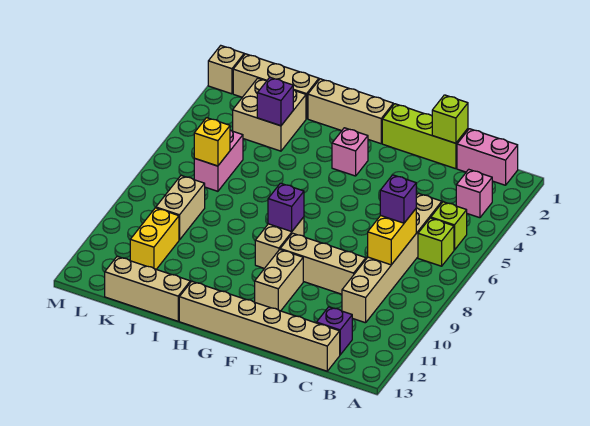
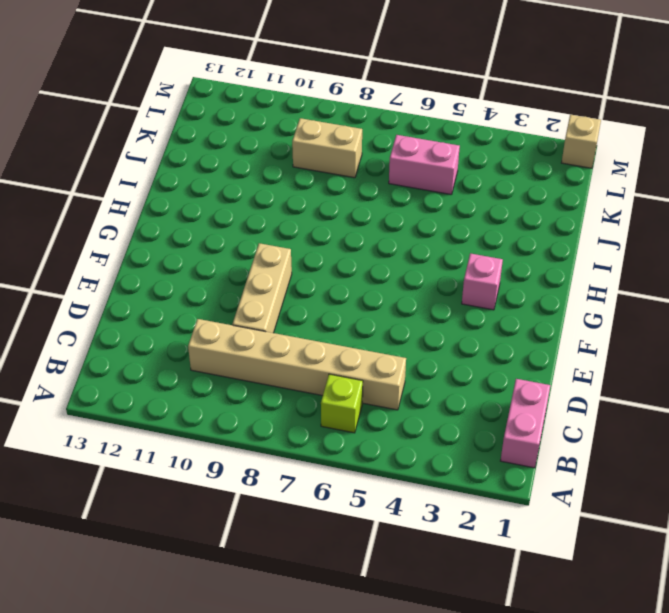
none -> pink 1x1 brick [456,169,492,218]
none -> lime 1x1 brick [431,202,467,250]
none -> purple 1x1 brick [317,307,352,355]

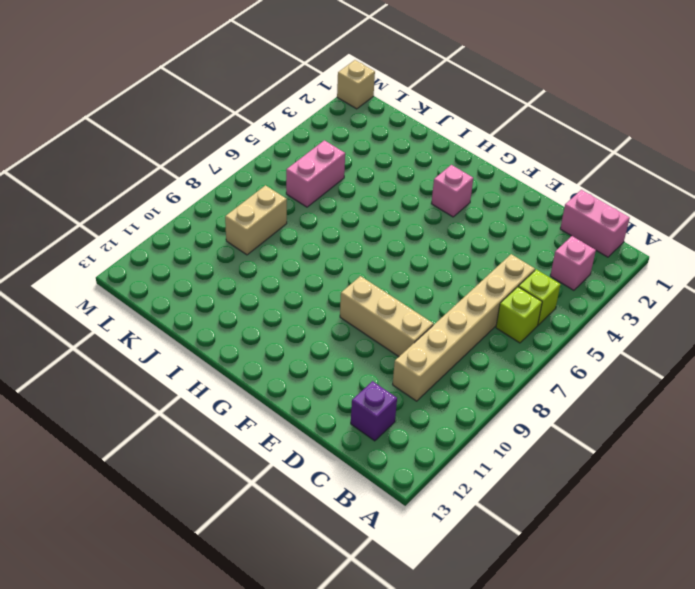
none -> tan 1x6 brick [179,281,340,371]
none -> lime 1x3 brick [382,104,468,169]
none -> tan 1x2 brick [255,250,303,311]

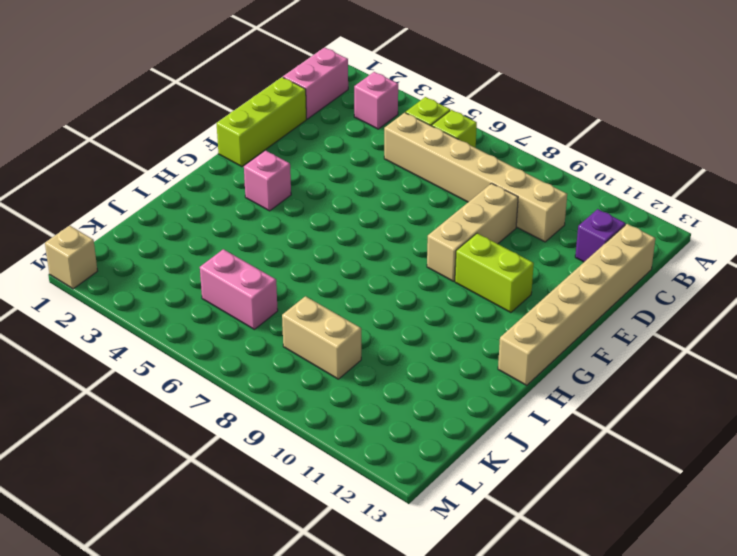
lime 1x2 brick [455,233,534,313] -> tan 1x2 brick [255,250,303,311]
none -> tan 1x3 brick [308,79,393,144]
none -> tan 1x2 brick [255,217,304,268]
none -> tan 1x3 brick [105,256,190,321]

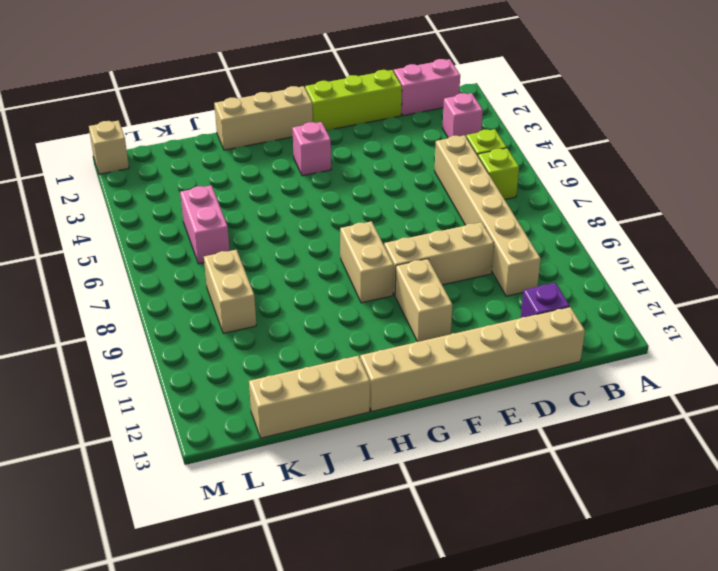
none -> tan 1x3 brick [233,54,319,119]
none -> tan 2x2 brick [233,78,306,151]
none -> yellow 1x2 brick [130,208,179,269]

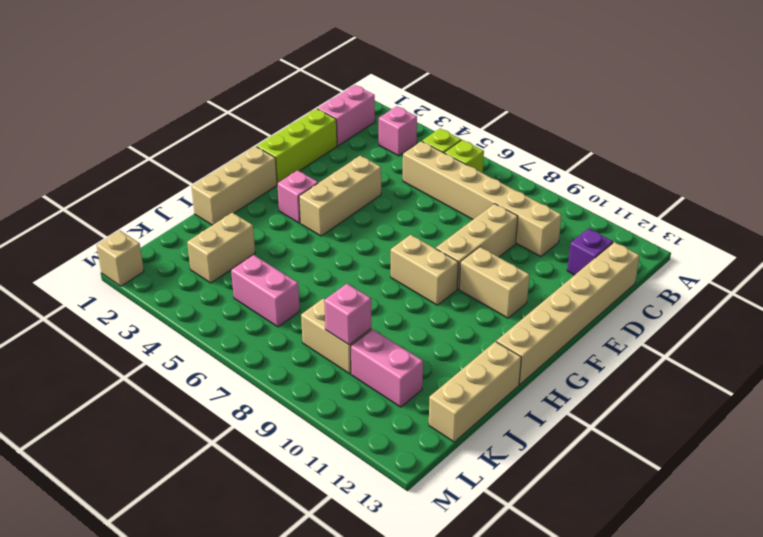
tan 1x3 brick [299,156,381,236] -> tan 1x3 brick moved to [233,54,319,119]
tan 1x2 brick [187,213,255,283] -> tan 2x2 brick [233,78,306,151]
pink 1x1 brick [324,284,371,345] -> none
pink 1x2 brick [351,329,423,407] -> yellow 1x2 brick [130,208,179,269]
none -> yellow 1x2 brick [368,209,416,265]
none -> lime 1x1 brick [432,95,468,143]
none -> purple 1x1 brick [268,183,304,231]

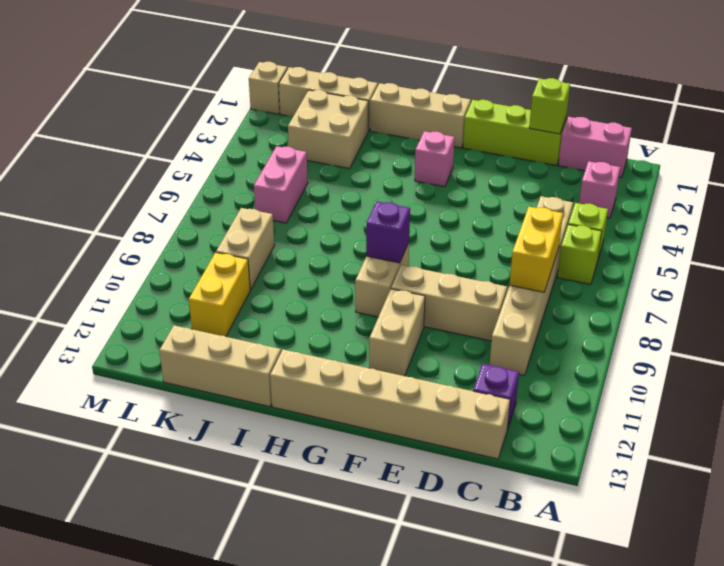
none -> purple 1x1 brick [257,77,293,126]
none -> yellow 1x1 brick [194,118,230,166]
none -> purple 1x1 brick [380,175,416,223]

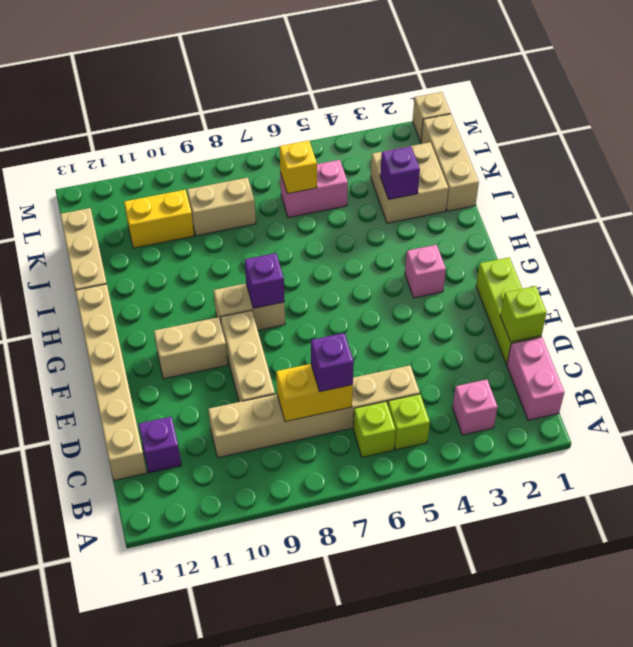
none -> tan 1x3 brick [308,79,393,144]

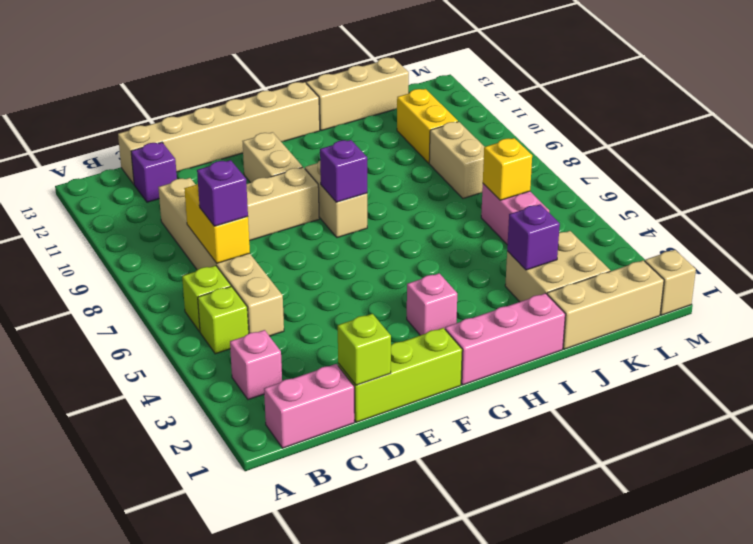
pink 1x3 brick [445,293,565,385] -> tan 1x3 brick [308,79,393,144]

